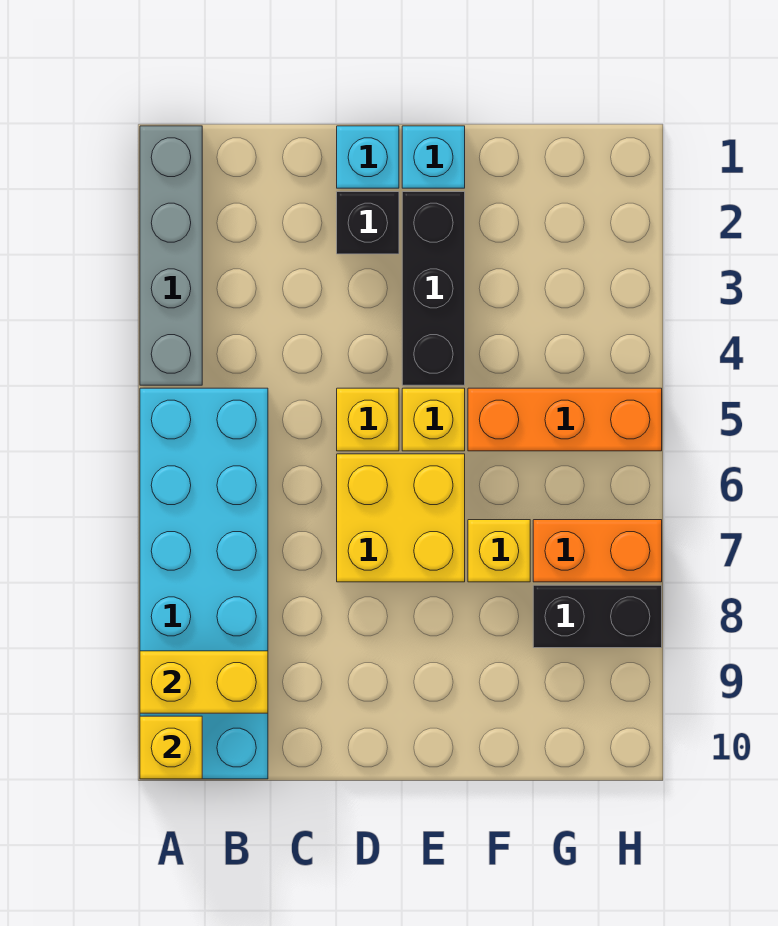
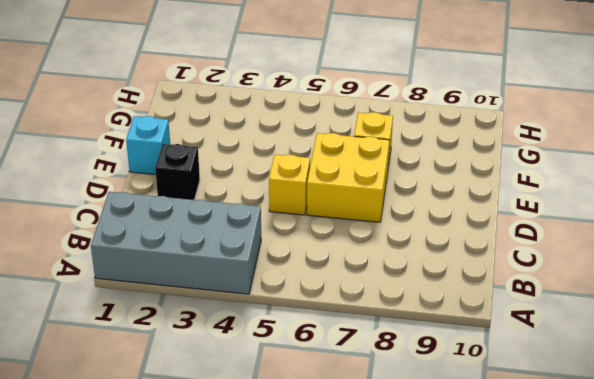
grey 2x4 brick [91,192,261,294] -> grey 1x4 brick [140,126,202,385]
none -> cyan 2x6 brick [140,388,268,779]
none -> cyan 1x1 brick [337,126,399,188]
none -> black 1x3 brick [402,192,465,385]

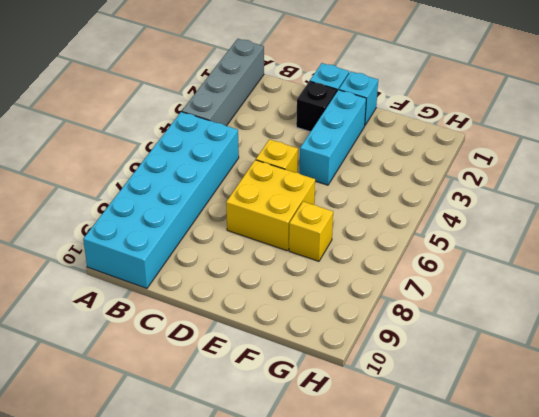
cyan 1x3 brick [300,90,366,185] -> black 1x3 brick [402,192,465,385]
none -> yellow 1x1 brick [402,388,465,451]
none -> orange 1x3 brick [468,388,662,451]
none -> orange 1x2 brick [533,520,662,582]

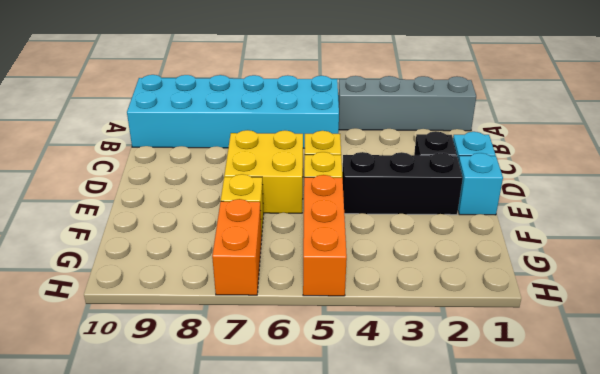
none -> black 1x2 brick [533,585,662,648]
none -> yellow 1x2 brick [140,651,268,713]
none -> yellow 1x1 brick [140,716,202,779]

